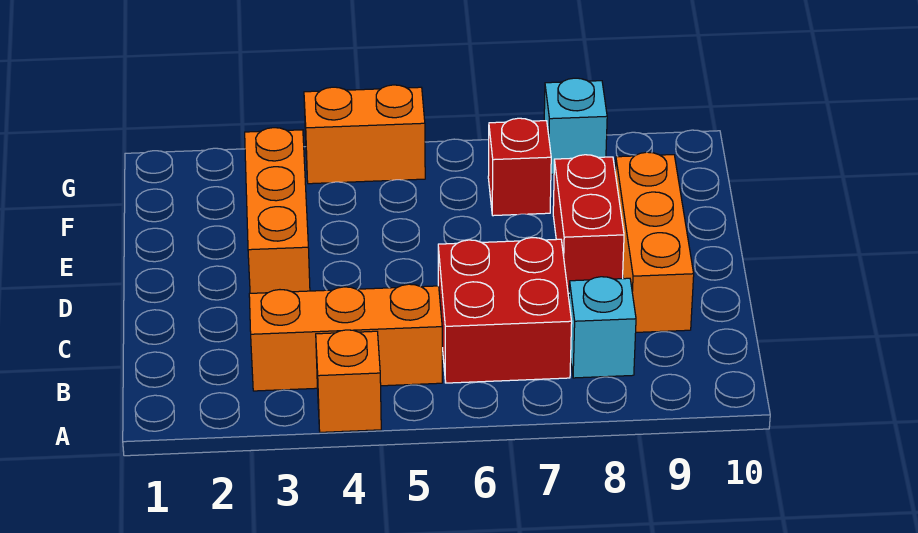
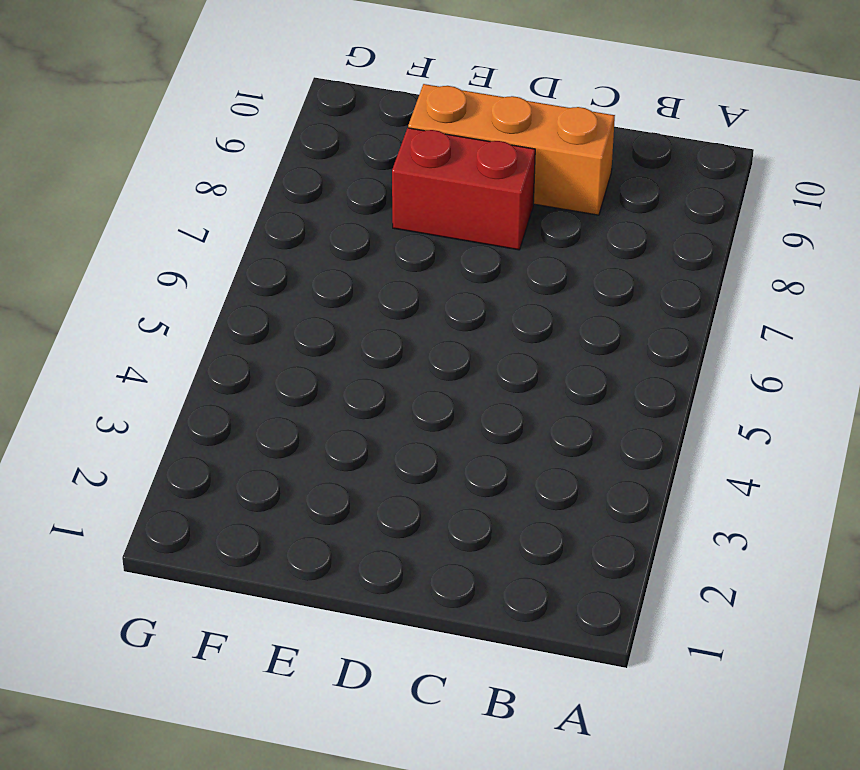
none -> orange 1x1 brick [316,330,381,432]
none -> orange 1x3 brick [249,284,442,391]

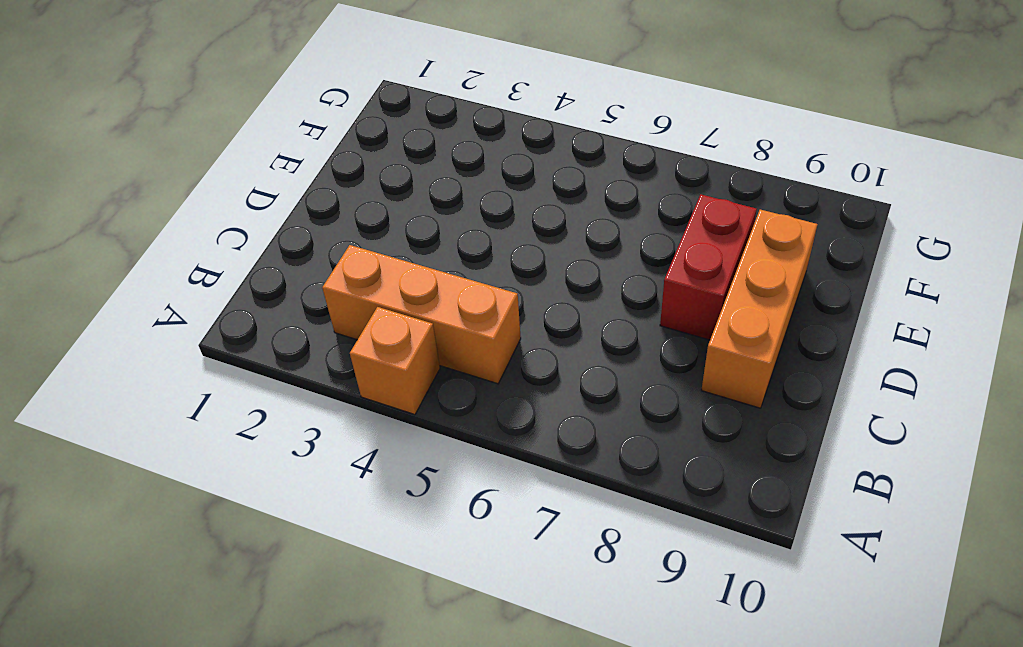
none -> red 2x2 brick [438,238,572,383]
none -> cyan 1x1 brick [569,277,636,378]

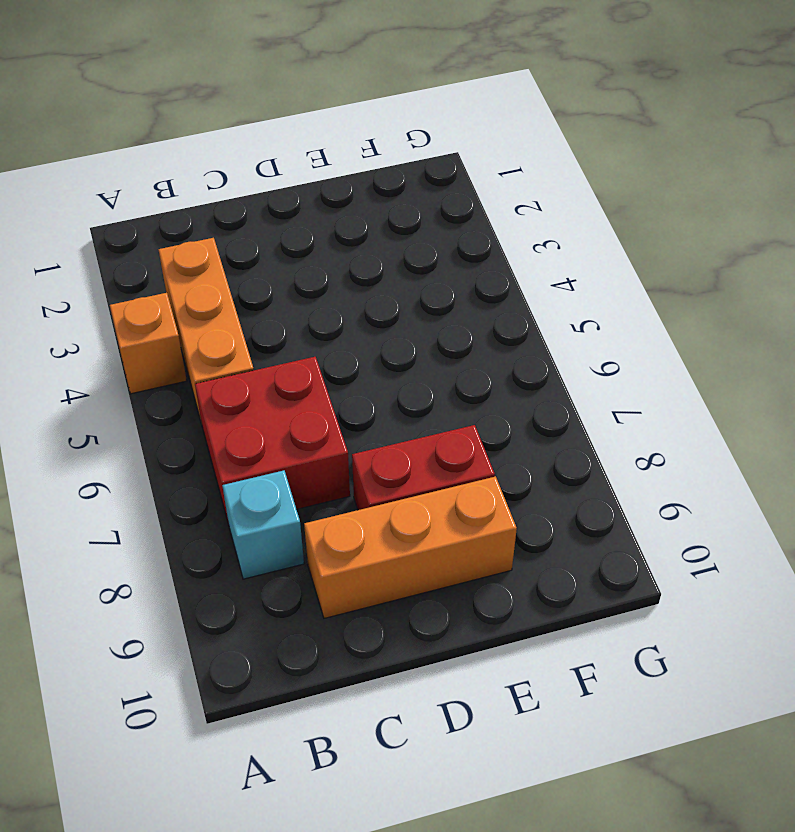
none -> orange 1x3 brick [245,128,310,293]
none -> red 1x1 brick [488,118,551,216]

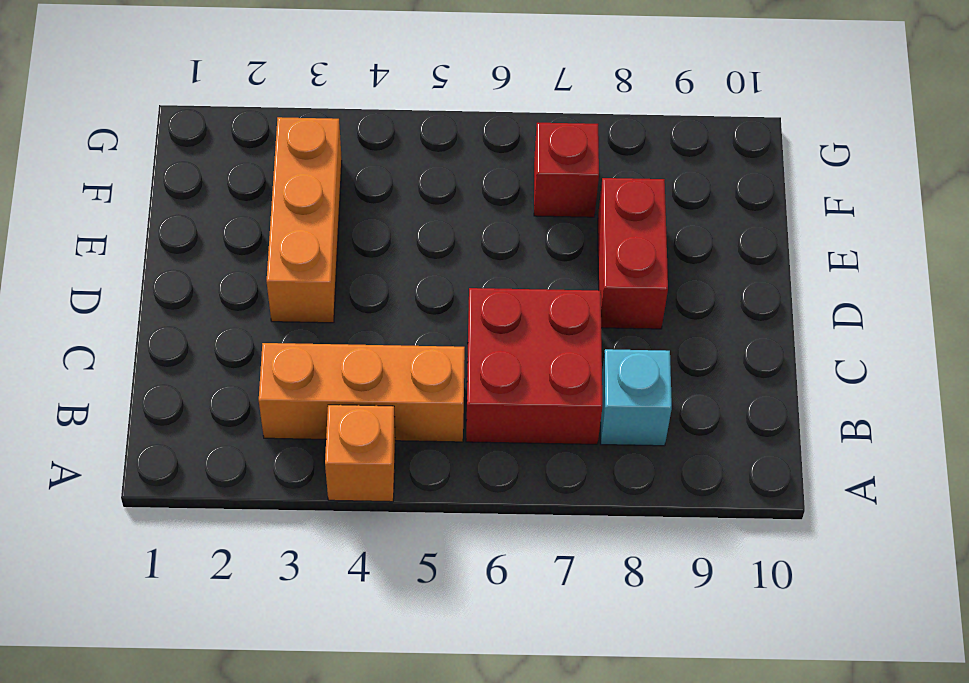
none -> orange 1x3 brick [615,152,694,332]
none -> orange 1x2 brick [304,85,425,184]

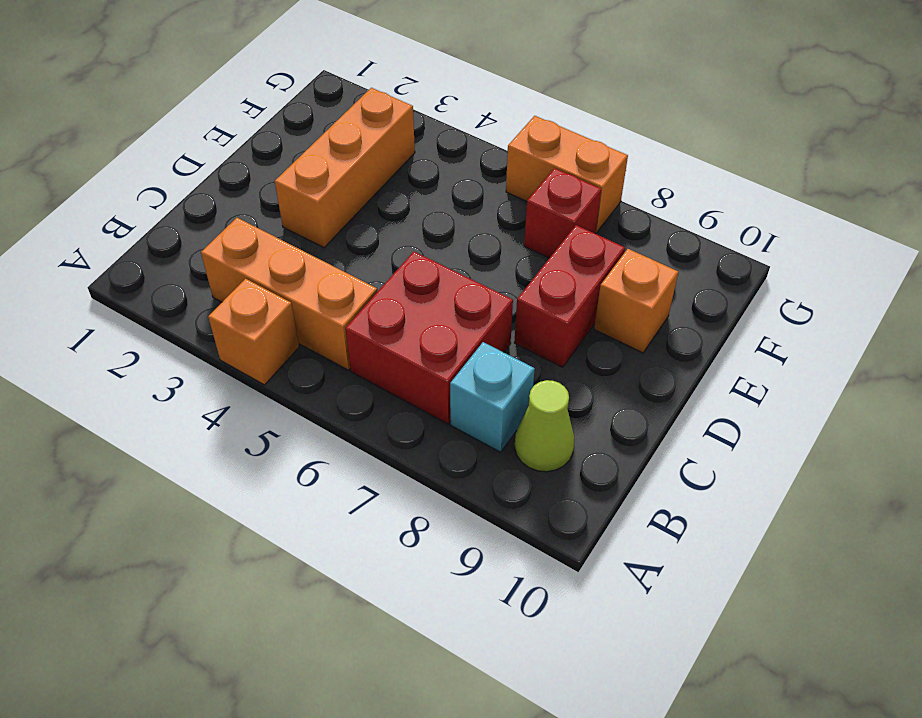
lime 1x1 cone [514,380,574,472] -> none
orange 1x1 brick [594,249,678,353] -> orange 1x3 brick [615,152,694,332]
orange 1x2 brick [506,116,628,233] -> orange 1x2 brick moved to [304,85,425,184]
none -> cyan 1x1 brick [544,78,607,174]

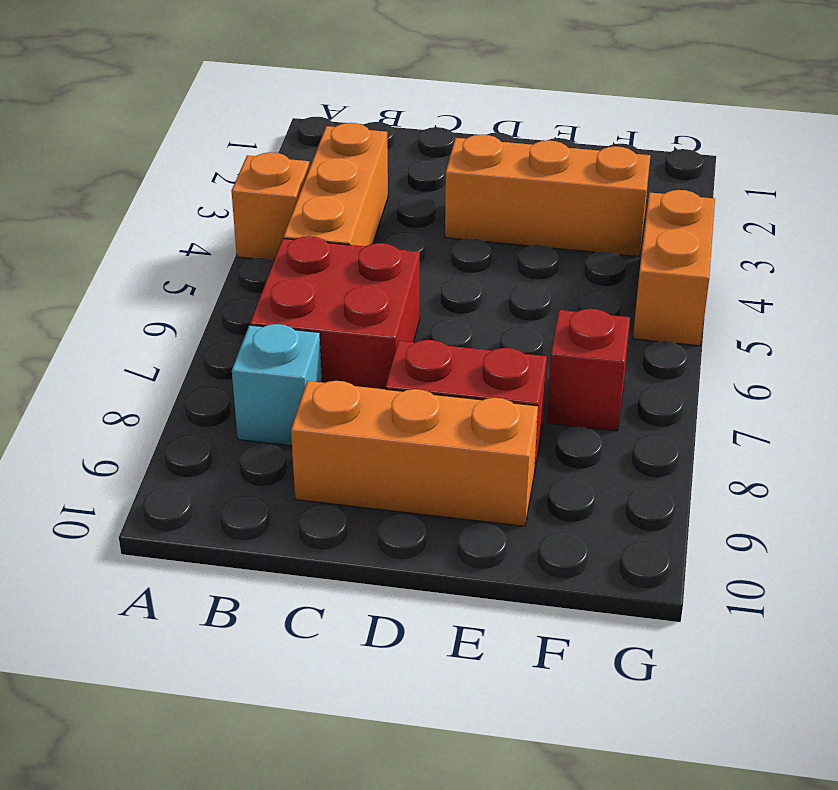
none -> cyan 1x1 brick [544,78,607,174]

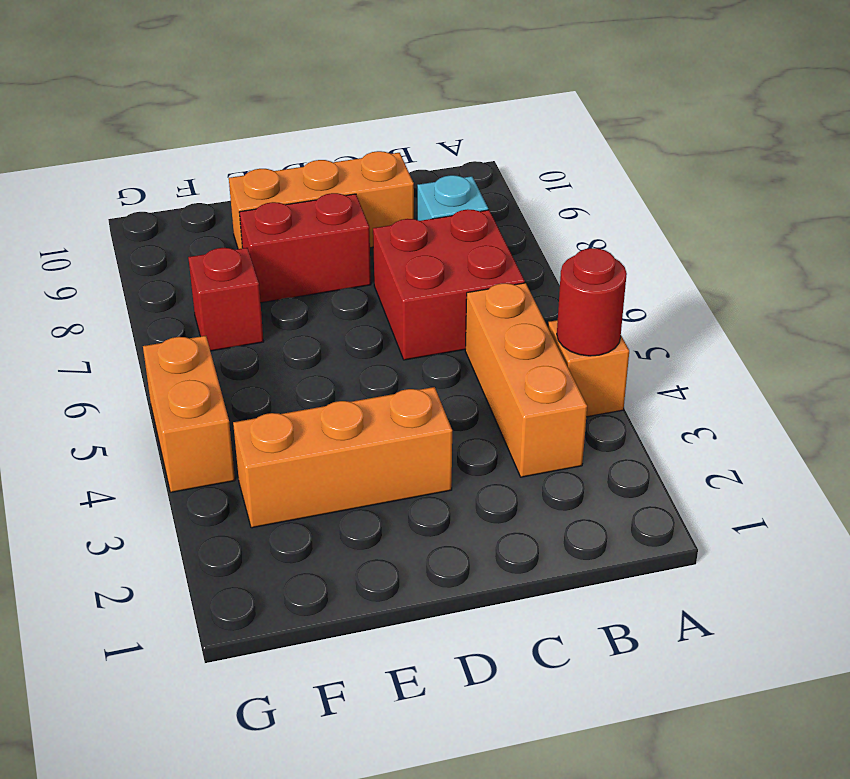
red 1x1 round brick [557,248,627,356] -> none
none -> cyan 1x1 brick [544,78,607,174]

